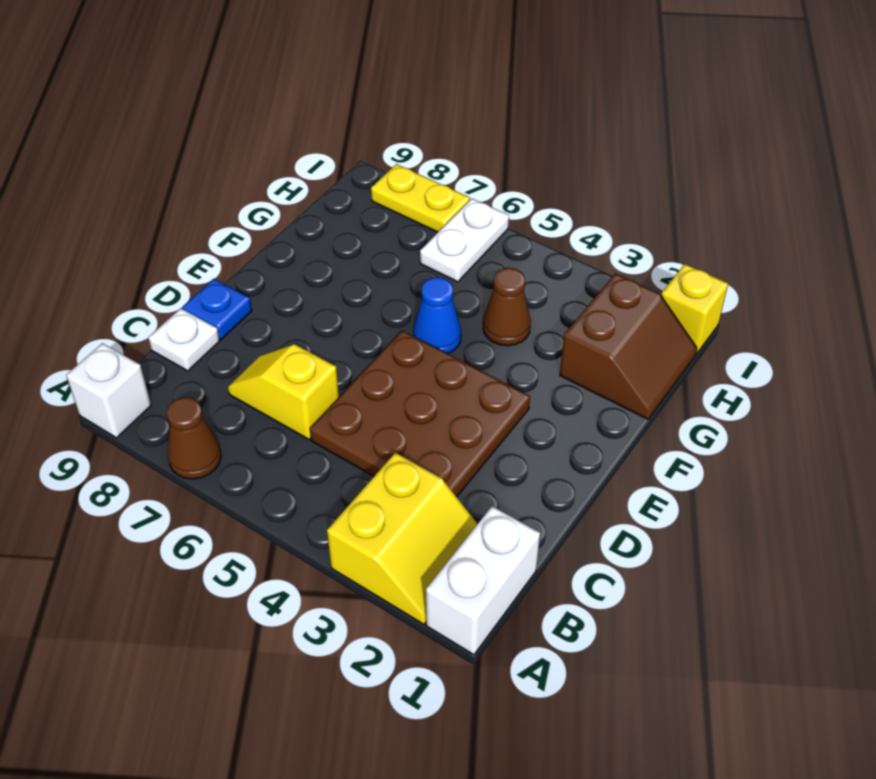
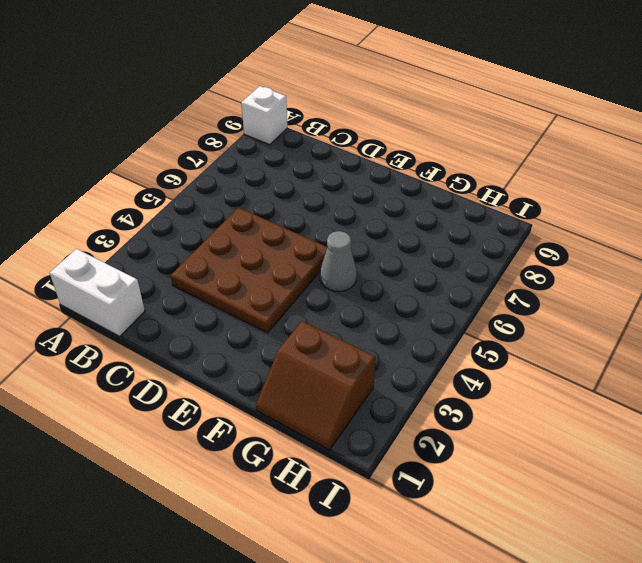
grey 1x1 cone [320,231,357,292] -> blue 1x1 cone [413,277,461,354]
none -> yellow 2x2 slope [327,453,478,624]
none -> brown 1x1 cone [167,397,221,479]
none -> yellow 1x2 slope [228,344,339,439]

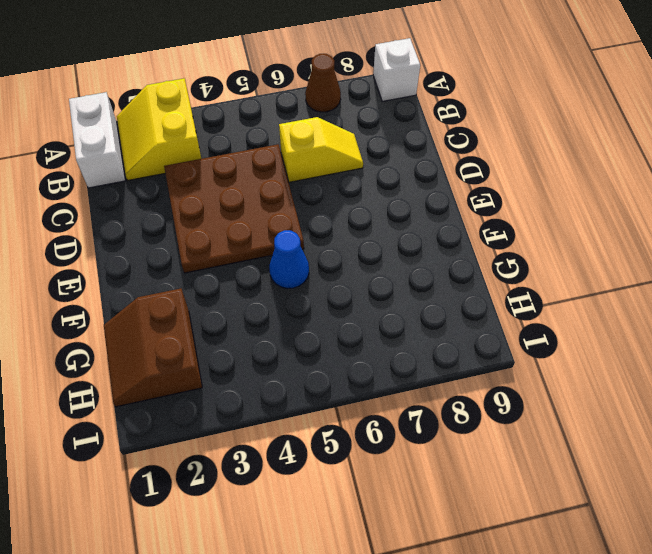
none -> white 1x1 plate [148,308,220,371]
none -> blue 1x1 plate [183,279,252,339]
none -> brown 1x1 cone [483,268,531,346]

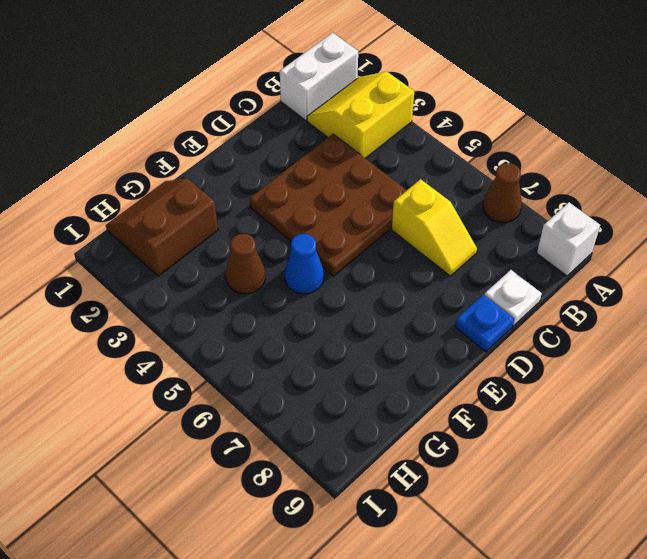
none -> white 1x2 plate [420,199,509,282]
none -> yellow 1x1 brick [661,264,728,354]
none -> yellow 1x2 plate [371,164,470,232]

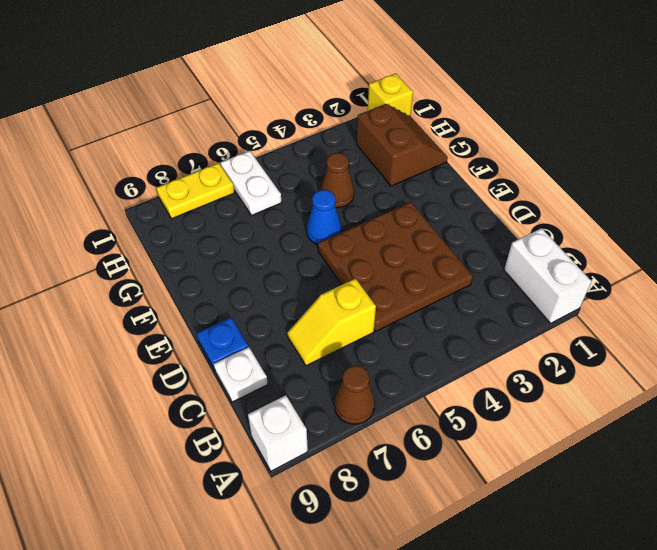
none -> yellow 2x2 slope [327,453,478,624]

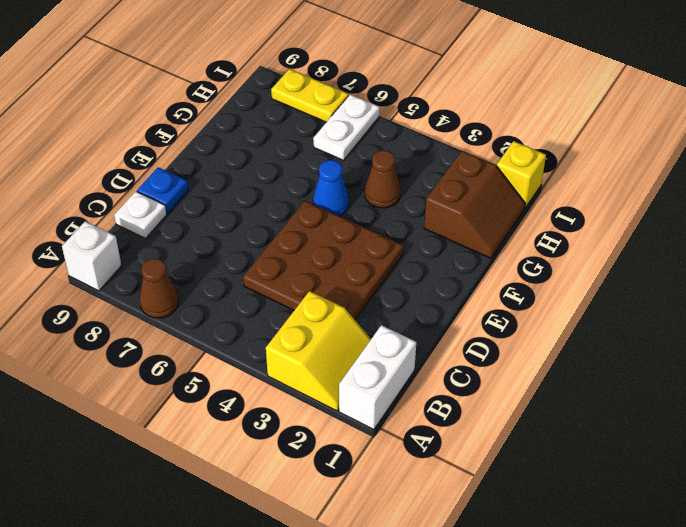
none -> yellow 1x2 slope [228,344,339,439]

